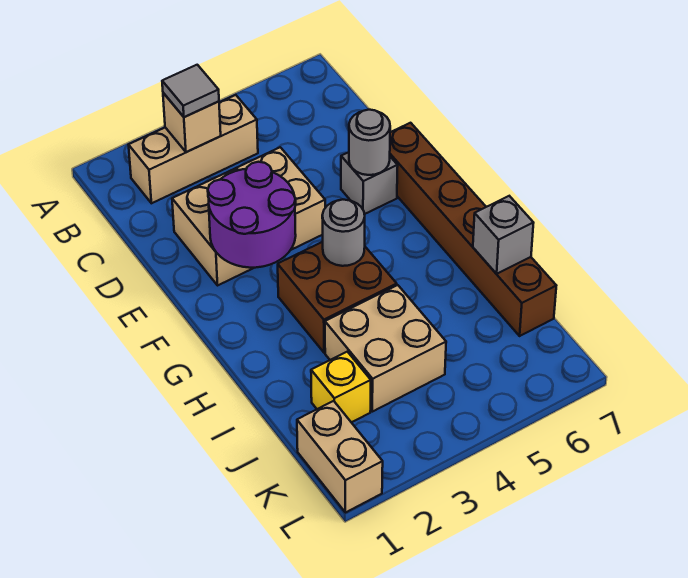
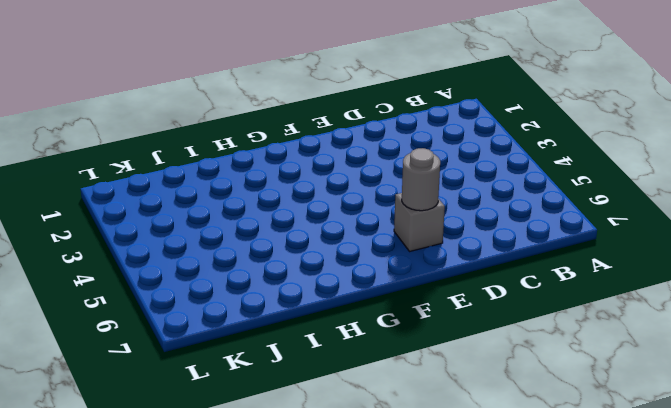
none -> tan 1x3 brick [129,95,258,203]
none -> tan 2x3 brick [172,147,325,285]
none -> brown 1x6 brick [390,123,556,336]

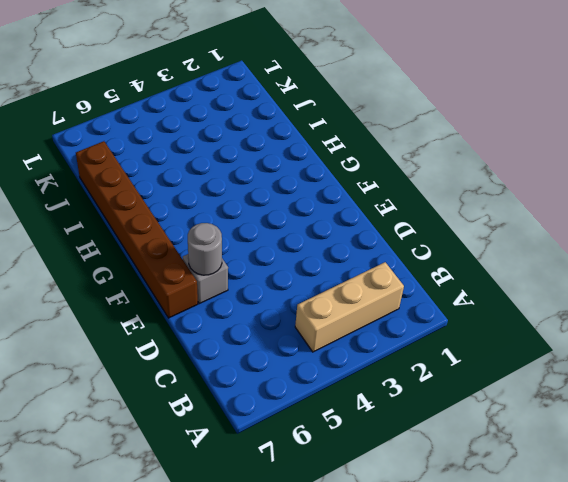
none -> tan 2x3 brick [172,147,325,285]
none -> brown 2x2 brick [278,242,397,353]
none -> tan 2x2 brick [325,285,446,412]

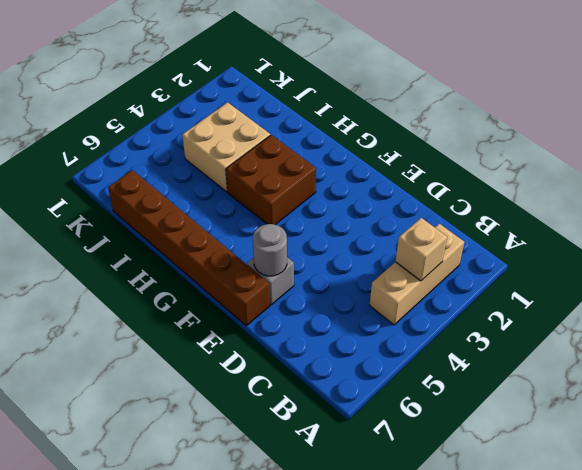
none -> tan 2x3 brick [172,147,325,285]
none -> yellow 1x1 brick [311,352,371,422]
none -> tan 1x2 brick [297,401,383,513]

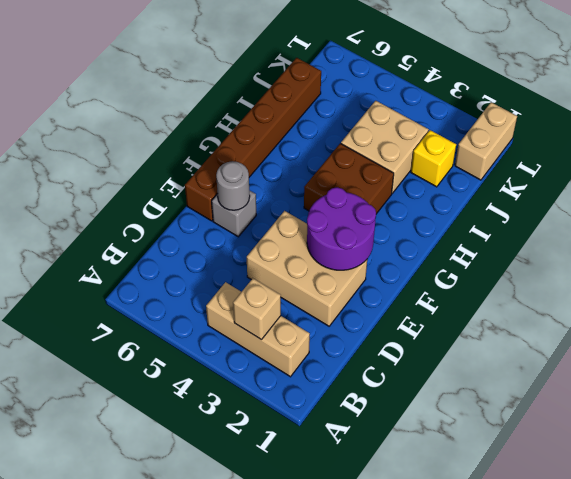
none -> grey 1x1 round brick [322,199,365,266]
none -> grey 1x1 brick [473,196,533,274]
none -> grey 1x1 tile [162,65,219,117]

